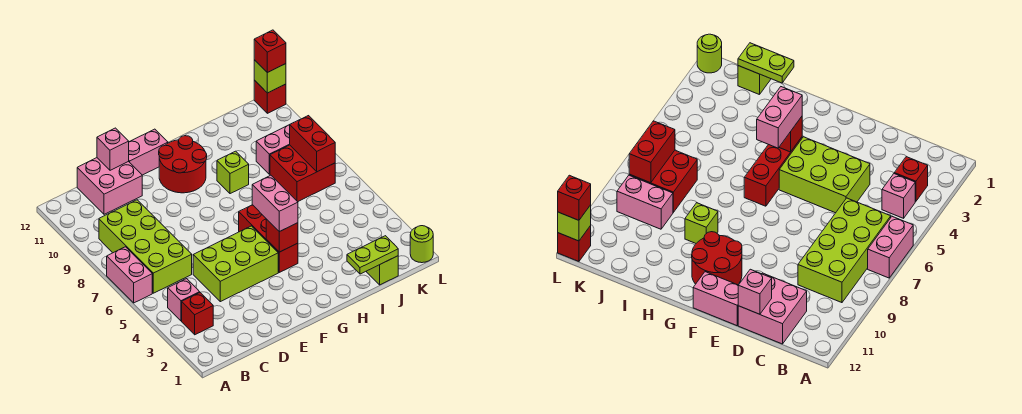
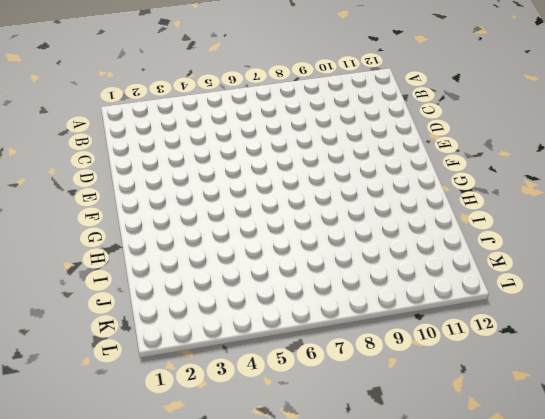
none -> pink 1x2 brick [107,247,152,303]
none -> red 1x1 brick [182,293,213,335]
none -> pink 1x1 brick [168,279,200,321]

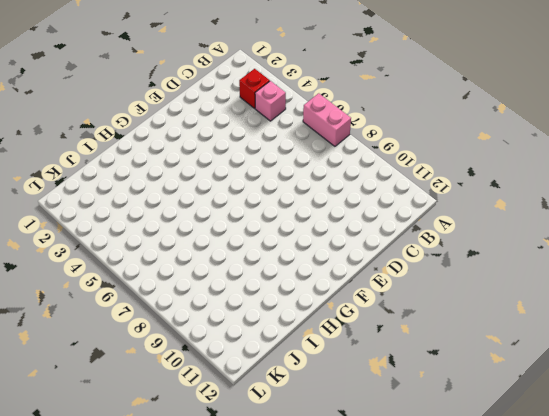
none -> lime 2x4 brick [99,200,192,293]
none -> pink 2x2 brick [77,158,142,214]
none -> lime 2x3 brick [193,226,278,302]

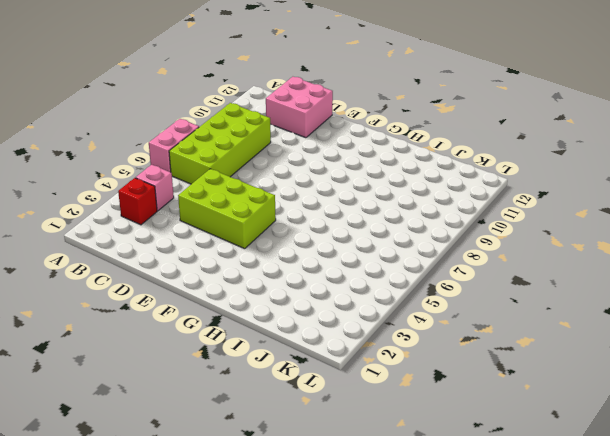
none -> pink 1x2 brick [129,129,168,175]
none -> red 2x2 round brick [159,136,207,193]
none -> red 1x3 brick [239,205,298,272]

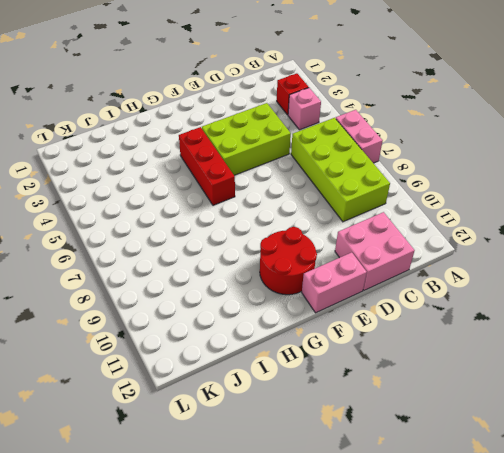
none -> lime 1x1 brick [217,151,249,194]
none -> lime 1x1 brick [367,256,398,285]
none -> red 2x2 brick [270,145,335,202]

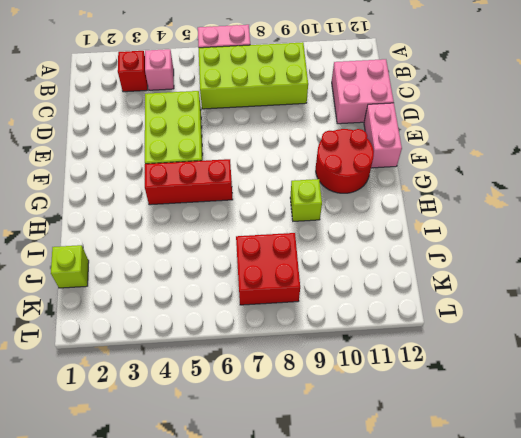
none -> pink 1x2 brick [256,125,290,174]
none -> lime 1x1 round brick [410,226,433,263]
none -> red 1x1 brick [254,80,286,113]

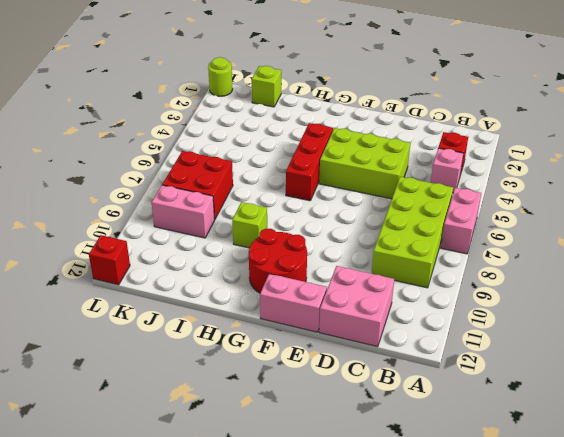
none -> pink 1x1 brick [97,128,129,170]
none -> red 1x1 brick [266,219,298,252]
none -> lime 1x2 plate [347,236,398,274]

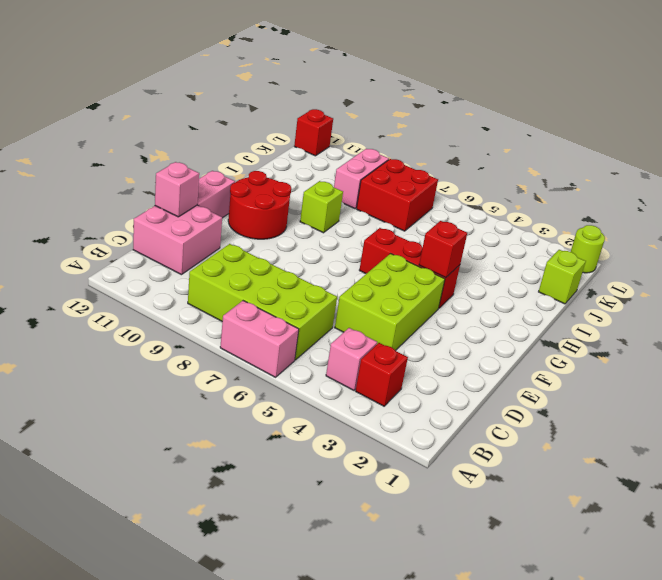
none -> lime 1x2 plate [347,236,398,274]
none -> red 1x2 brick [290,116,335,172]
none -> lime 1x1 brick [254,60,286,93]

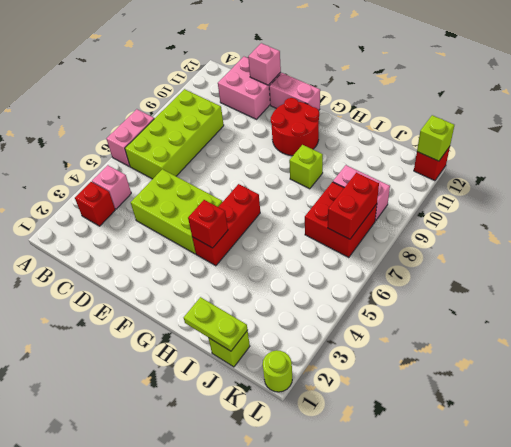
none -> pink 1x2 brick [252,175,298,232]
none -> red 1x1 brick [254,30,286,73]

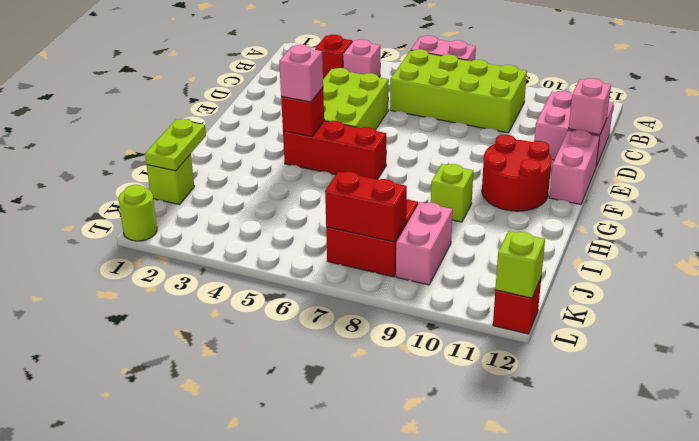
pink 1x1 brick [279,45,323,102] -> pink 1x2 brick [252,175,298,232]
none -> red 1x1 brick [254,30,286,73]

